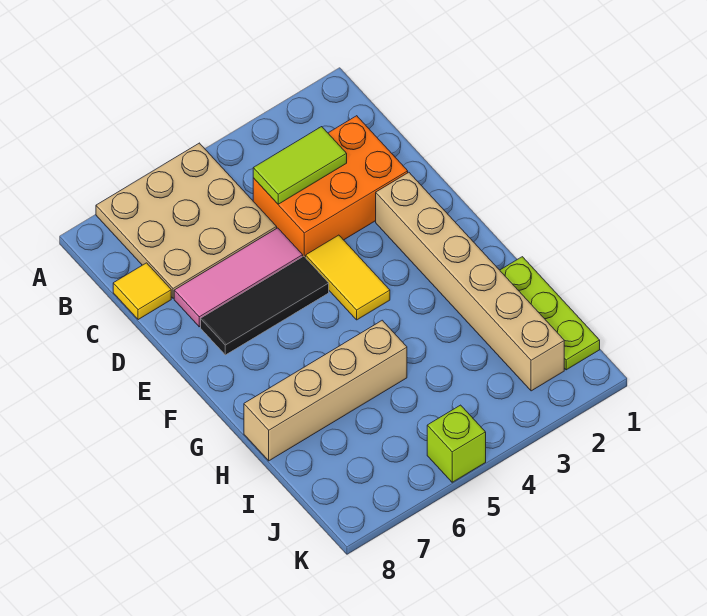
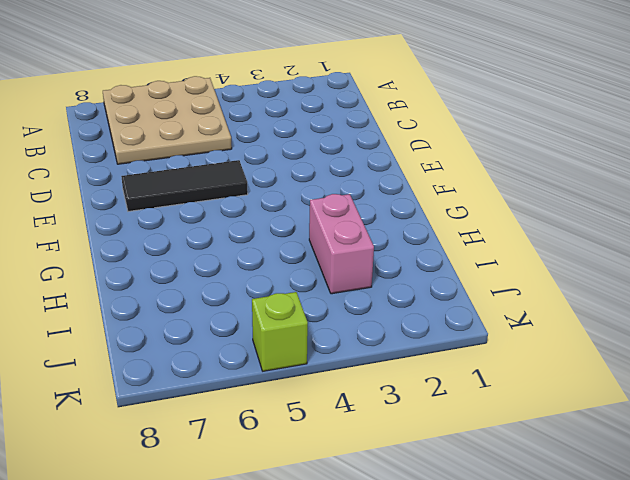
pink 1x2 brick [309,194,374,294] -> none
none -> orange 2x3 brick [253,116,408,258]
none -> yellow 1x1 tile [113,263,171,320]

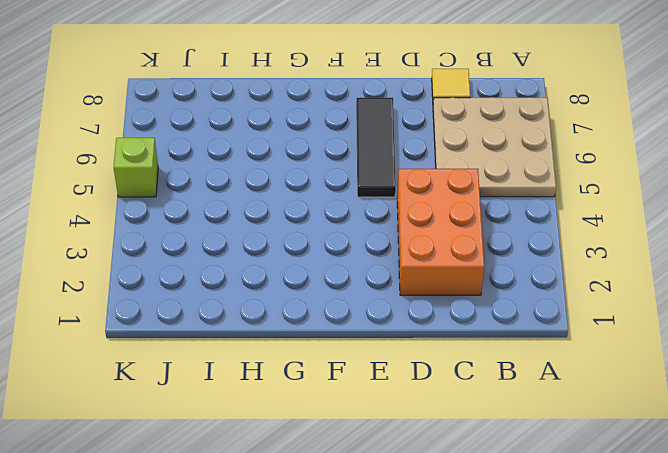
none -> pink 1x3 tile [174,228,303,327]
none -> tan 1x6 brick [376,172,564,391]

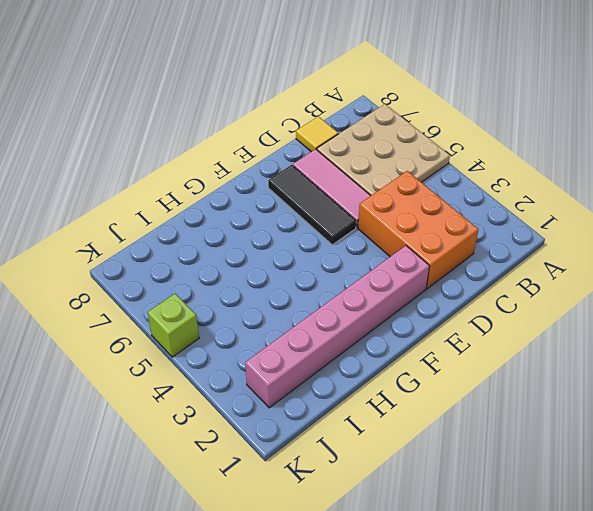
pink 1x6 brick [245,246,429,408] -> tan 1x6 brick [376,172,564,391]
none -> yellow 1x2 tile [306,235,390,320]
none -> lime 1x3 plate [500,257,600,370]

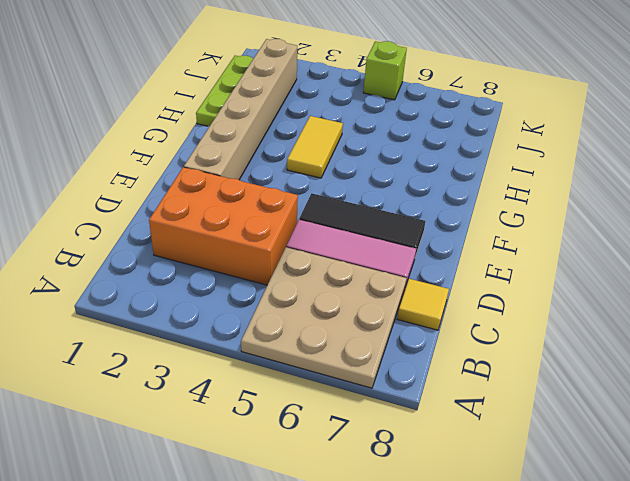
yellow 1x2 tile [287,116,343,178] -> yellow 1x2 tile moved to [306,235,390,320]
none -> tan 1x4 brick [244,320,407,461]
none -> lime 1x2 tile [253,127,347,204]

